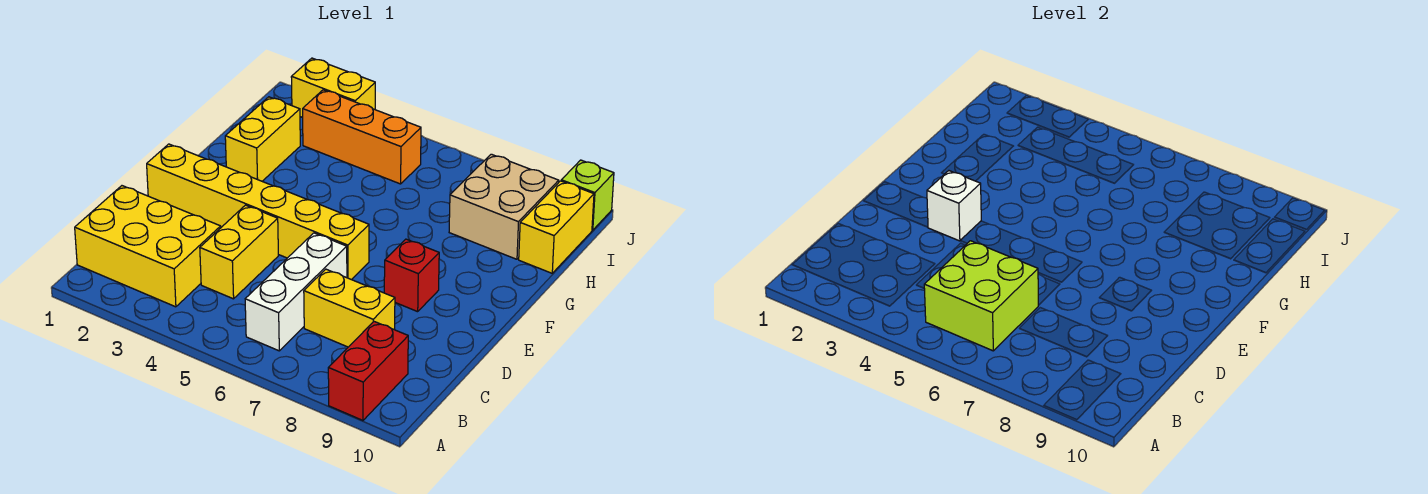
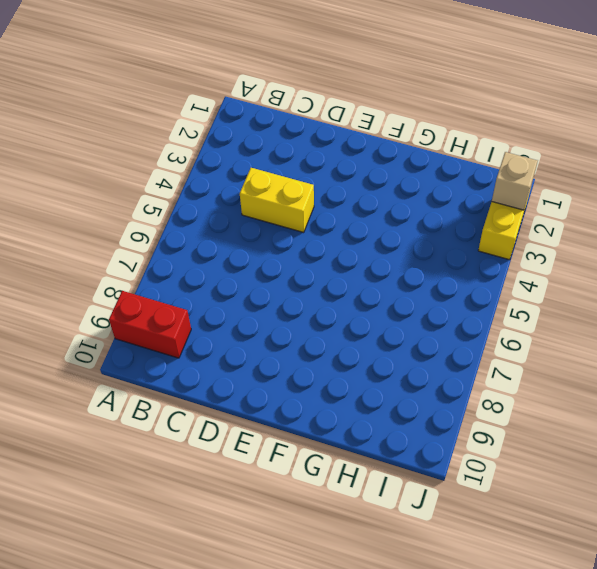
tan 1x1 brick [492,152,538,210] -> none
none -> yellow 2x3 brick [75,186,221,307]
none -> white 1x3 brick [245,233,347,351]
none -> yellow 1x2 brick [304,269,395,347]

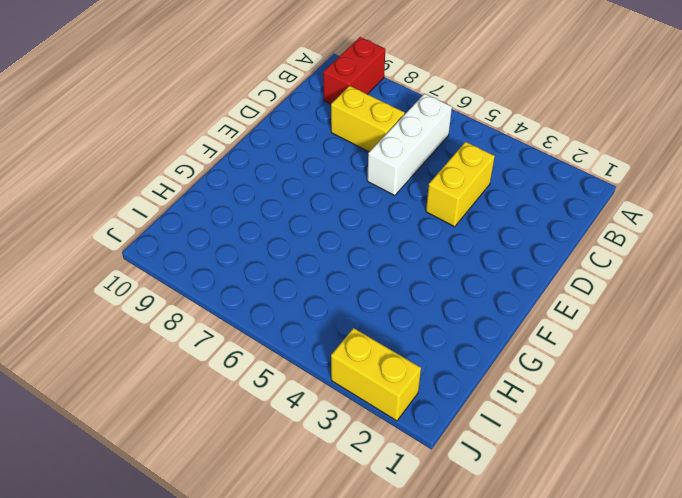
none -> yellow 2x3 brick [75,186,221,307]
none -> yellow 1x6 brick [147,144,369,280]
none -> red 1x1 brick [384,239,439,312]

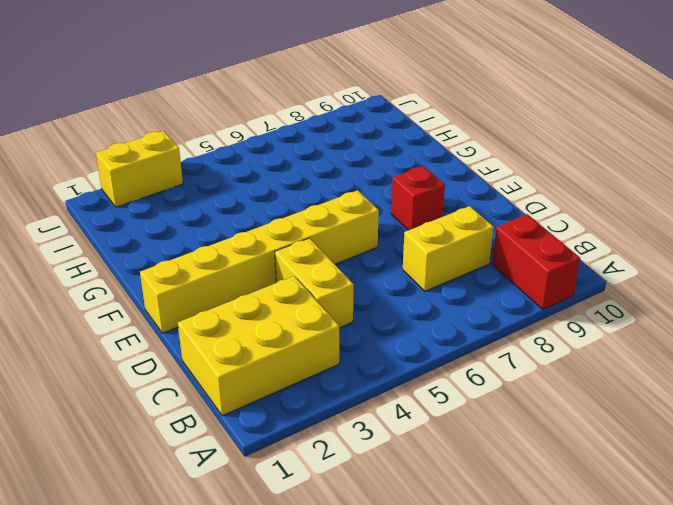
none -> white 1x3 brick [245,233,347,351]
none -> yellow 1x2 brick [225,97,300,181]
none -> tan 2x2 brick [449,154,559,259]

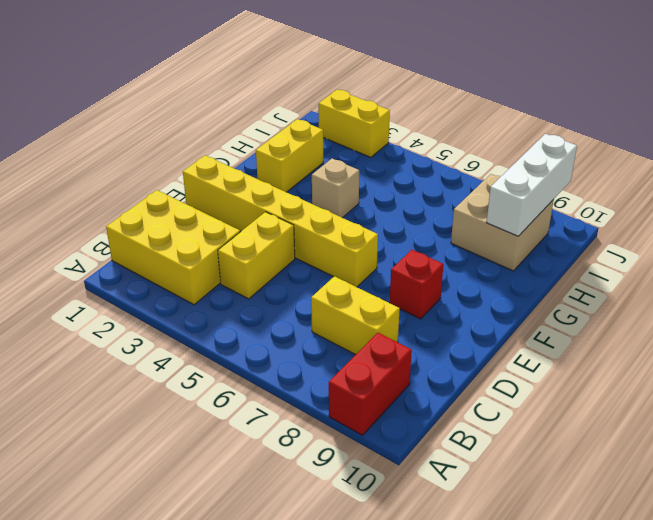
tan 1x1 brick [312,159,359,218] -> none
white 1x3 brick [486,134,577,236] -> white 1x3 brick moved to [245,233,347,351]
none -> yellow 1x2 brick [519,181,594,273]
none -> orange 1x3 brick [303,90,421,184]
none -> lime 1x1 brick [561,160,614,230]

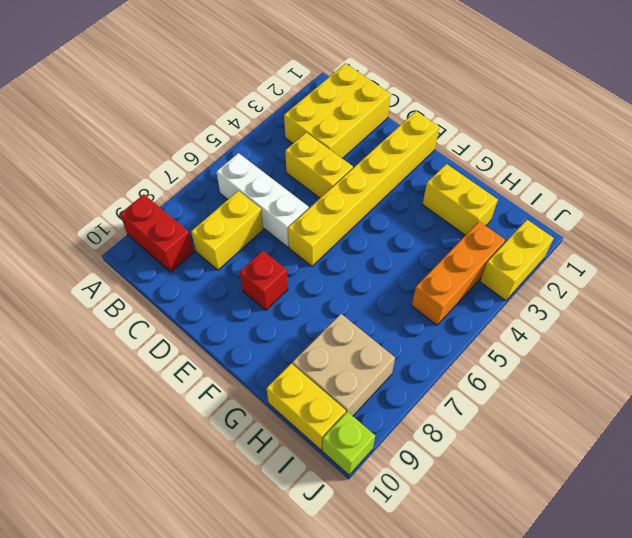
none -> lime 2x2 brick [924,241,1038,351]
none -> white 1x1 brick [927,171,981,241]

